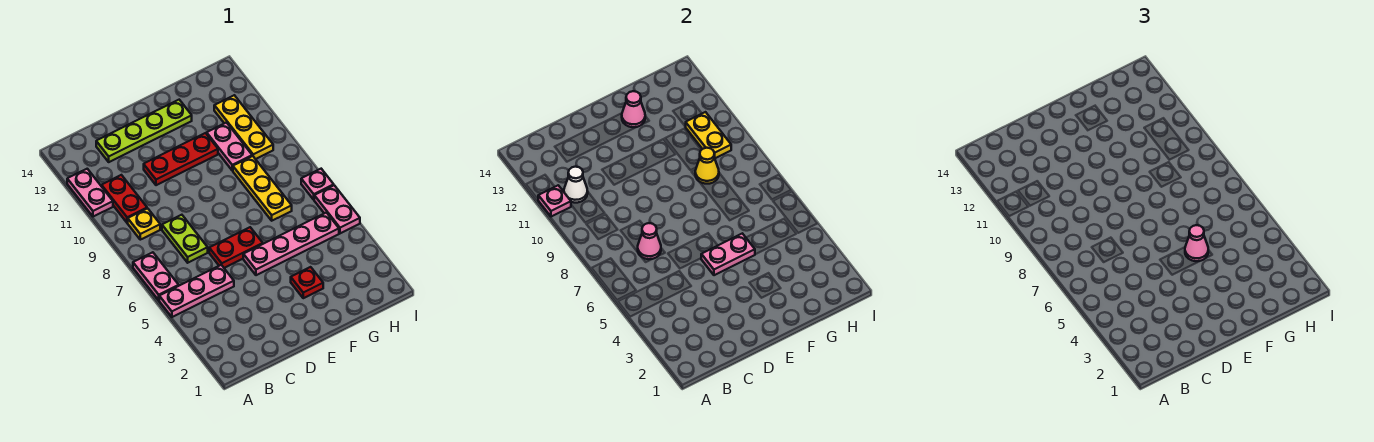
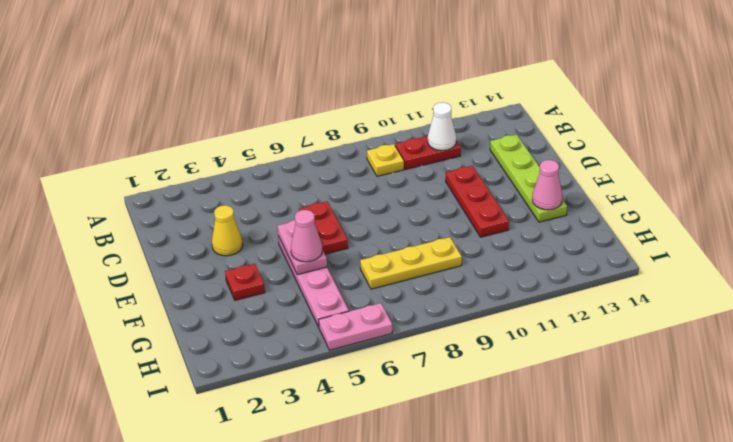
yellow 1x1 cone [212,205,243,256] -> yellow 1x1 cone moved to [695,148,719,184]
none -> pink 1x3 plate [159,265,234,317]
none -> pink 1x2 plate [133,252,179,300]
none -> pink 1x2 plate [67,169,113,217]

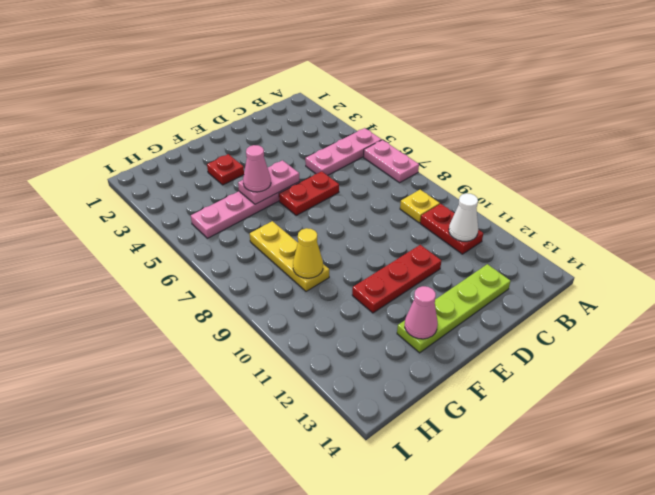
none -> pink 1x2 plate [67,169,113,217]
none -> lime 1x2 plate [162,215,208,263]
none -> pink 1x2 plate [207,123,252,171]

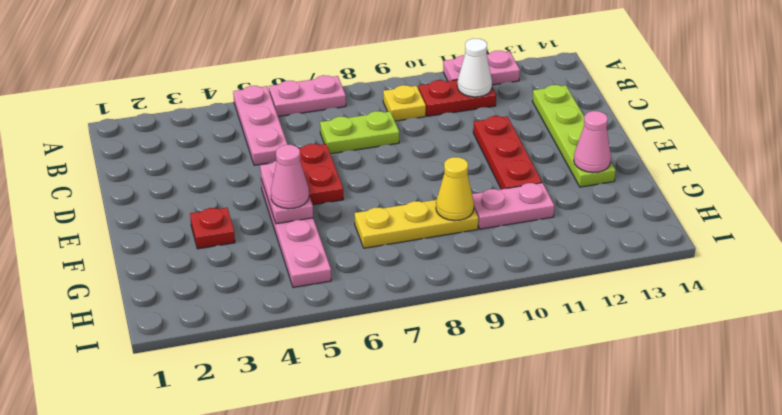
none -> yellow 1x3 plate [214,95,273,159]
none -> pink 1x2 plate [314,185,360,233]
none -> pink 1x1 plate [301,169,334,200]

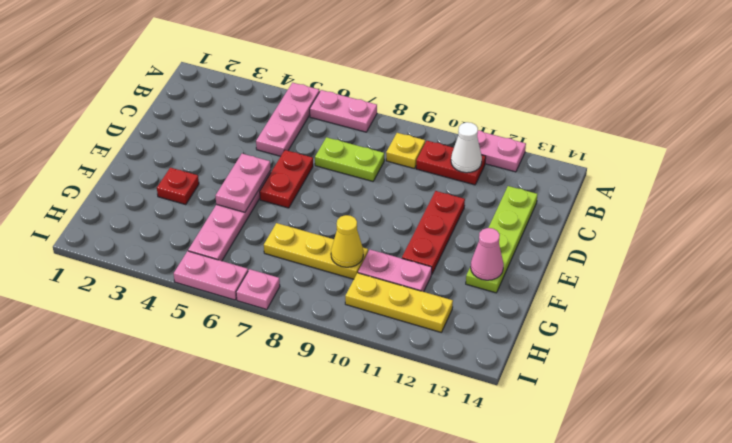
none -> pink 1x1 plate [538,185,571,217]
none -> pink 1x1 cone [638,223,661,259]
none -> yellow 1x2 plate [686,112,731,158]

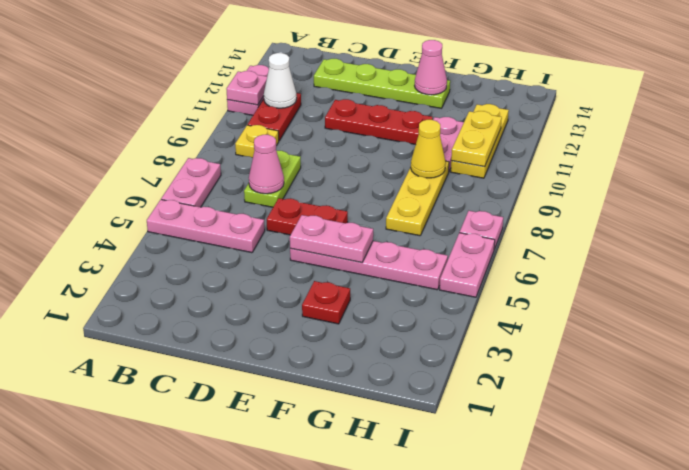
none -> pink 1x1 cone [1185,225,1208,261]

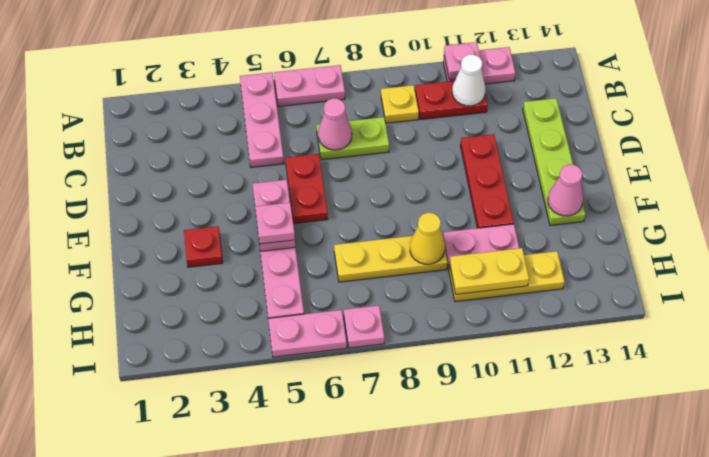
pink 1x1 plate [255,202,295,244] -> pink 1x1 cone [1185,225,1208,261]

